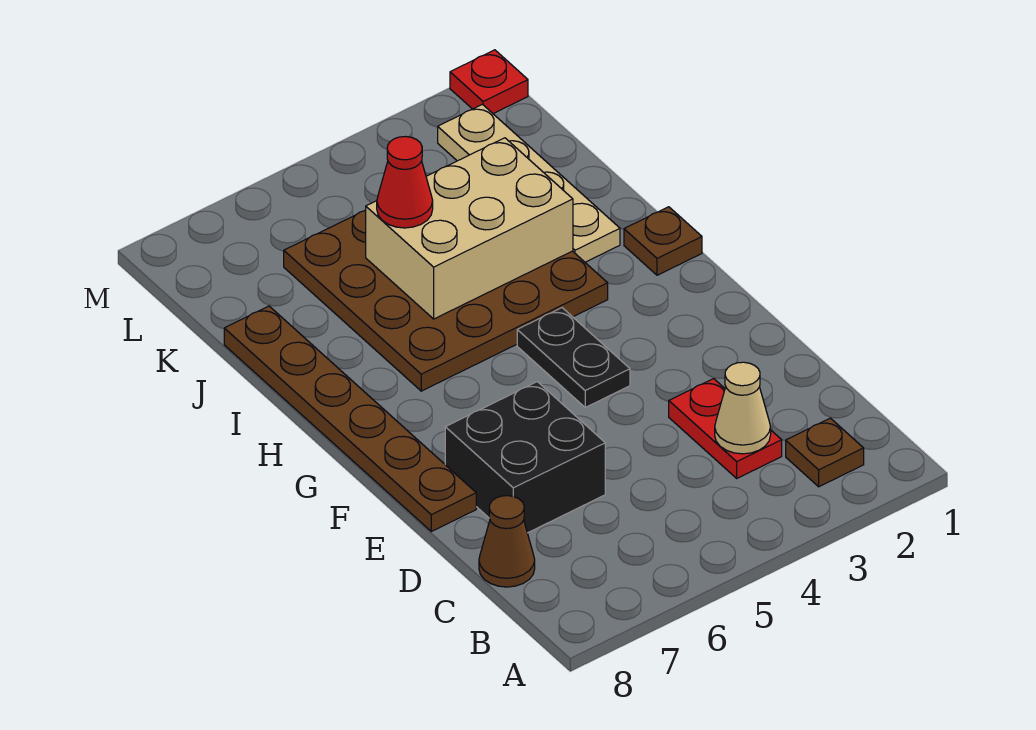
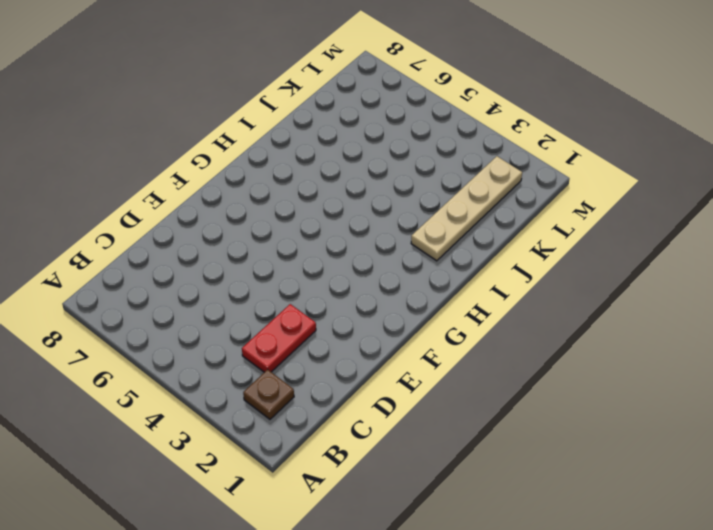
none -> brown 1x1 cone [479,496,535,587]
none -> black 2x2 brick [445,382,605,533]
none -> brown 1x6 plate [224,306,476,531]

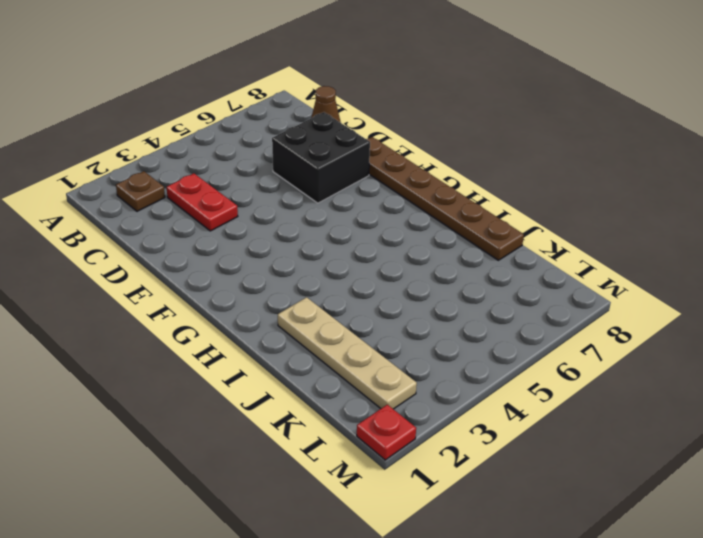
none -> black 1x2 plate [517,308,630,407]
none -> brown 1x1 plate [624,207,702,275]
none -> brown 4x4 plate [284,211,608,391]

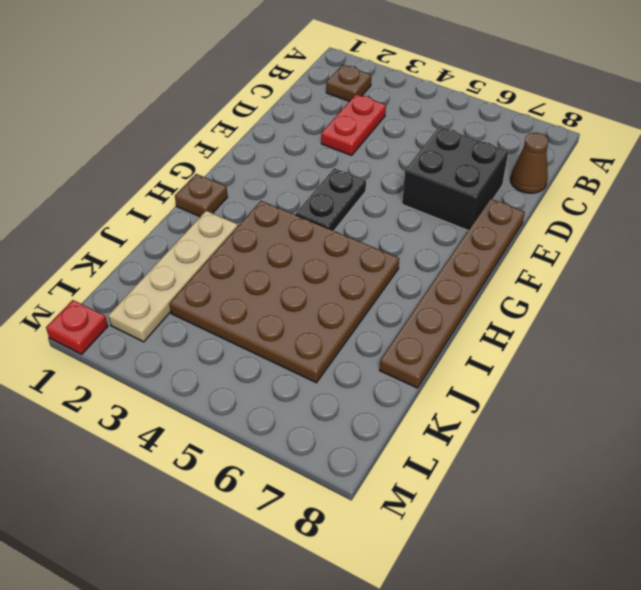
none -> tan 1x1 cone [715,362,771,454]
none -> tan 2x3 brick [365,138,573,319]
none -> red 1x1 cone [377,137,433,228]

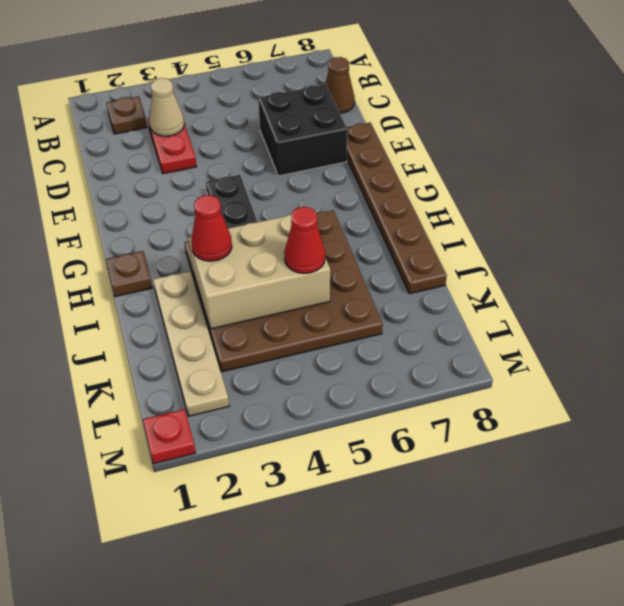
red 1x1 cone [191,195,232,261] -> none

